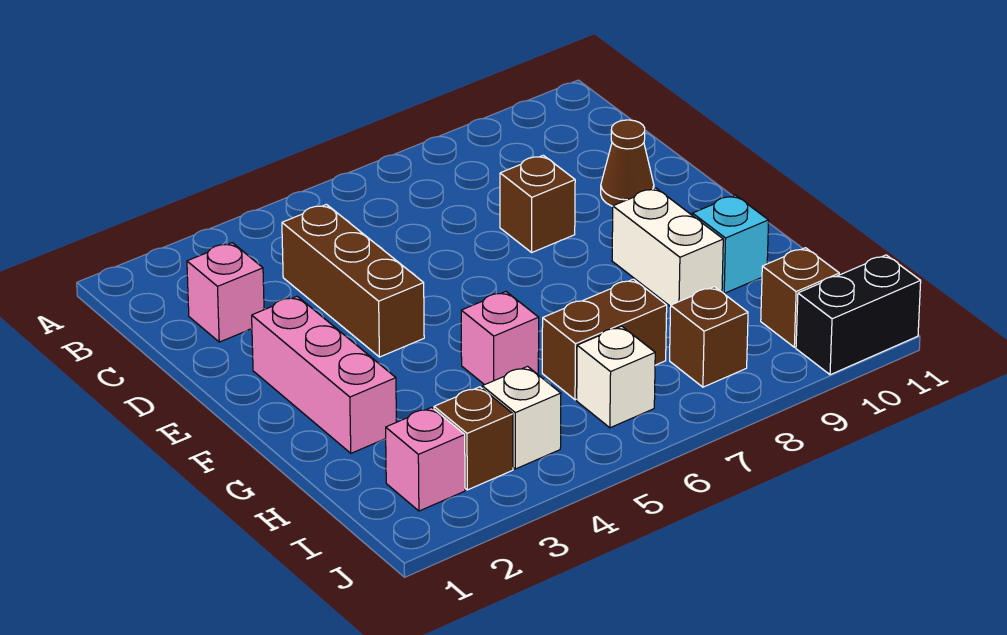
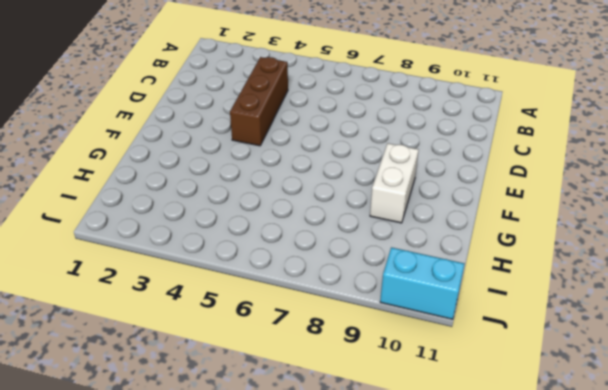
cyan 1x2 brick [380,247,464,319] -> black 1x2 brick [796,255,921,375]
none -> pink 1x1 brick [187,243,264,342]
none -> brown 1x1 brick [500,155,575,252]
none -> brown 1x1 cone [601,120,654,206]

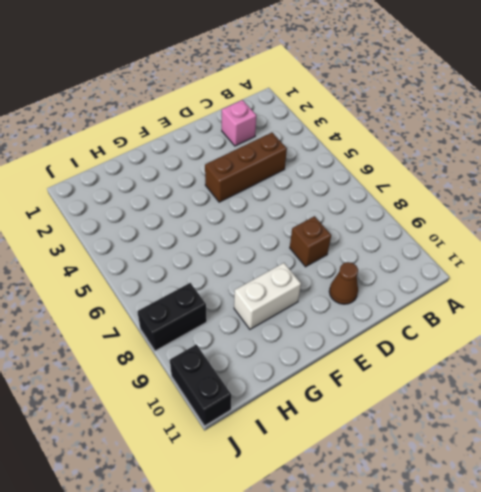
black 1x2 brick [137,283,207,351] -> brown 1x1 brick [670,287,748,387]
none -> pink 1x3 brick [252,296,396,453]
none -> pink 1x1 brick [461,292,539,385]
none -> cyan 1x1 brick [692,195,769,293]

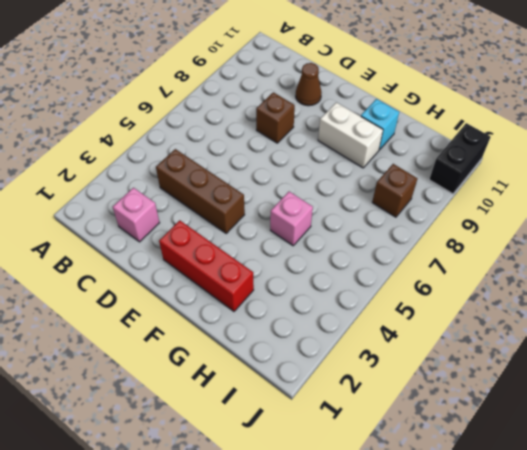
red 1x3 brick [159,220,254,311] -> pink 1x3 brick [252,296,396,453]
none -> brown 1x2 brick [542,279,667,400]
none -> pink 1x1 brick [386,407,465,511]
none -> brown 1x1 brick [434,387,513,490]

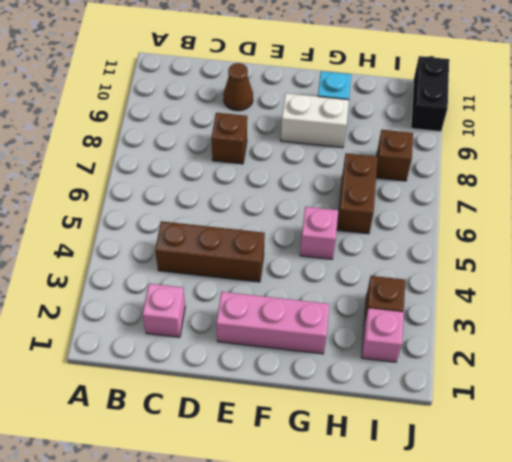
none -> white 1x1 brick [482,367,561,469]
none -> white 1x1 brick [577,326,655,428]
none -> brown 1x1 brick [761,248,839,347]

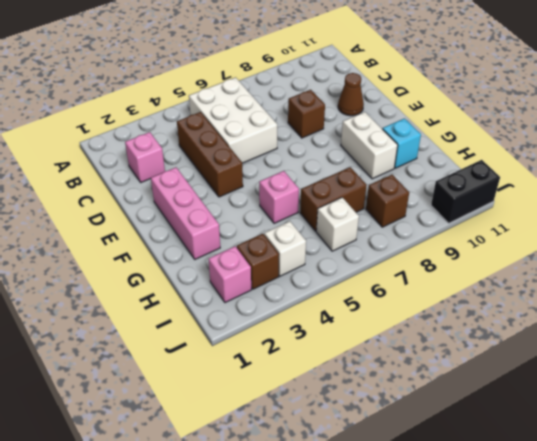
white 2x3 brick [189,77,277,163] -> none
none -> brown 1x1 brick [761,248,839,347]

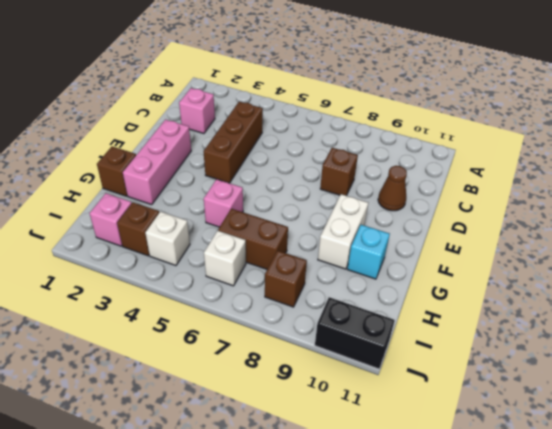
brown 1x1 brick [97,147,136,196] -> brown 1x1 brick moved to [761,248,839,347]

